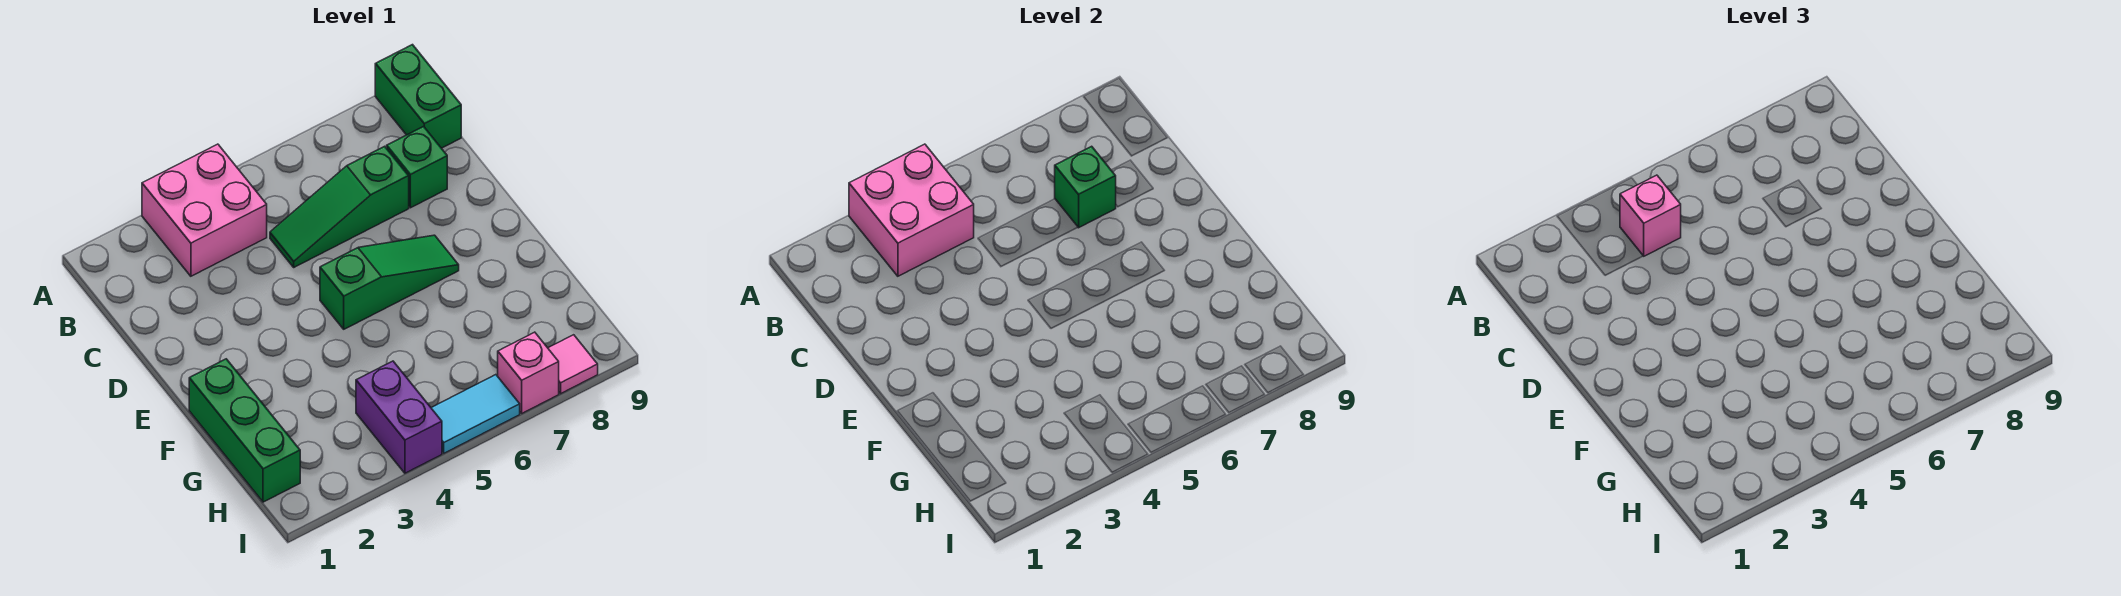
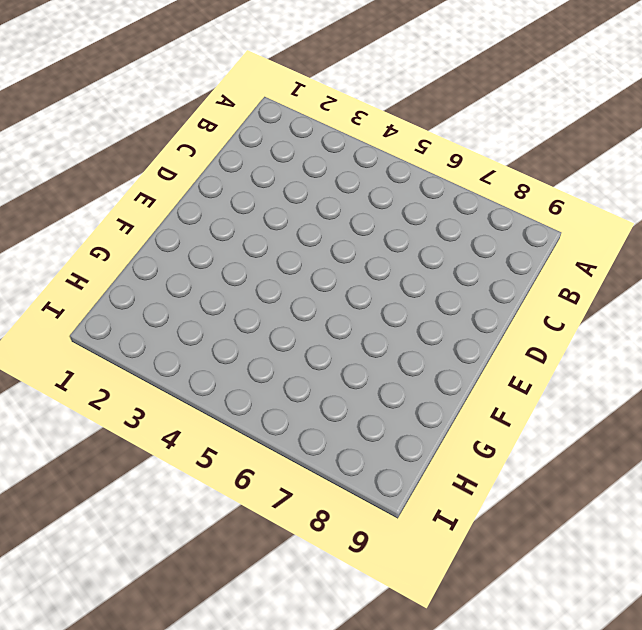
none -> pink 2x2 brick [142,144,267,276]
none -> green 1x2 brick [375,45,461,148]
none -> green 1x3 slope [270,146,409,267]

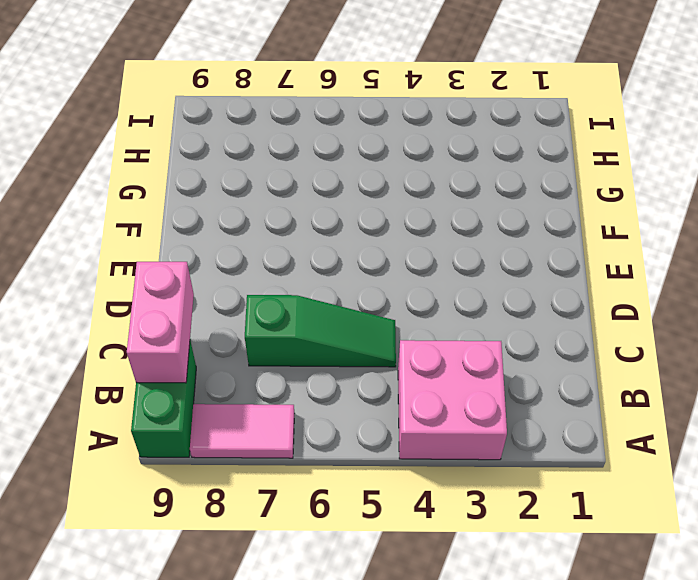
pink 1x2 tile [190,404,294,458] -> none
pink 1x2 brick [127,262,194,383] -> none
none -> green 1x1 brick [387,127,447,208]
none -> green 1x3 slope [320,235,459,329]
none -> green 1x3 brick [189,359,300,502]

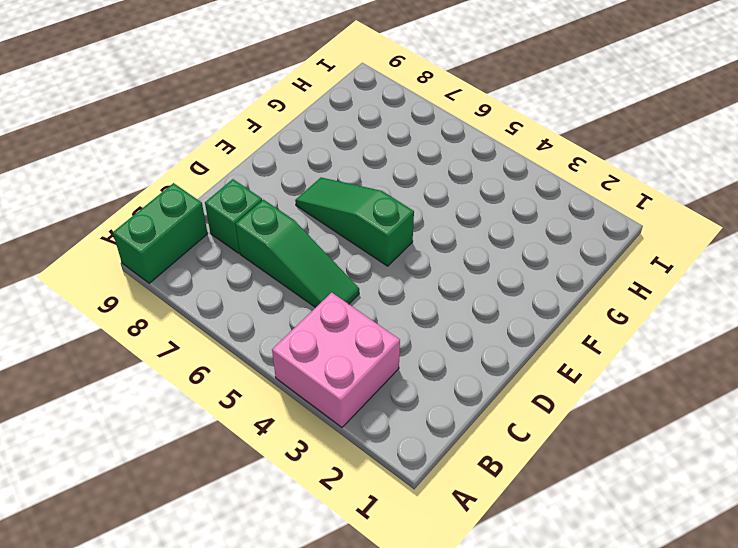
none -> green 1x3 brick [189,359,300,502]
none -> purple 1x2 brick [356,361,442,473]
none -> cyan 1x2 tile [431,375,520,453]

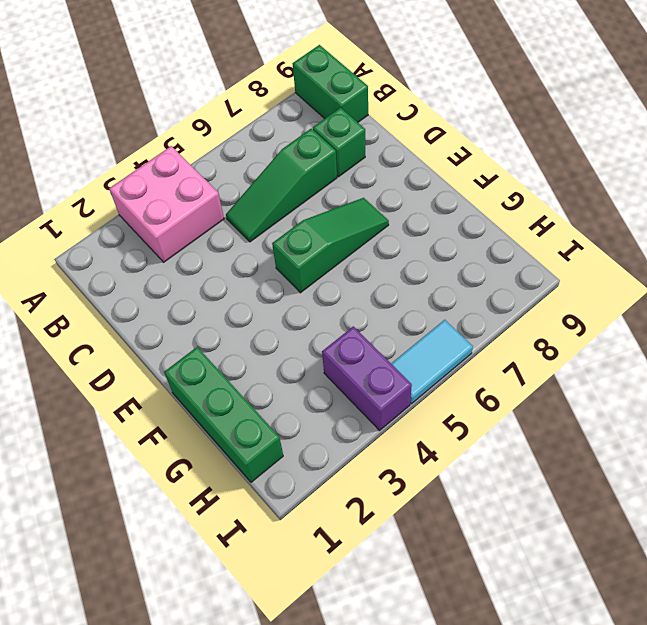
none -> pink 1x1 brick [498,332,559,413]
none -> pink 1x1 tile [548,335,598,394]
none -> pink 2x2 brick [849,144,974,276]

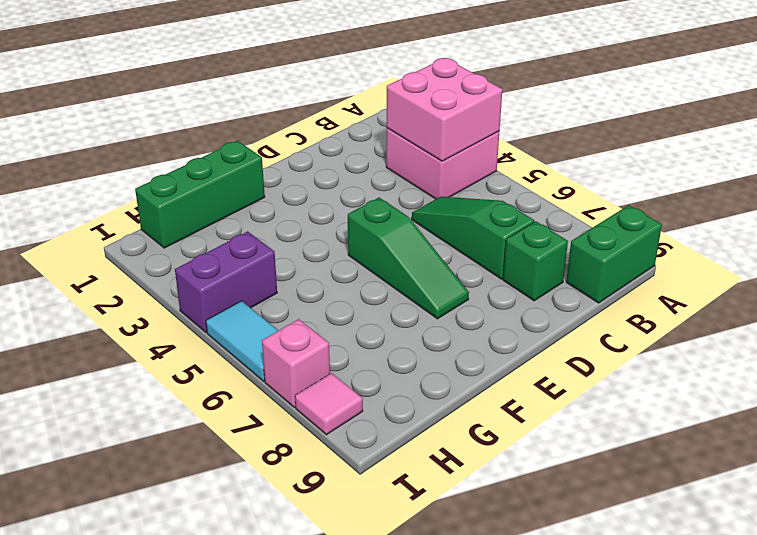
none -> green 1x1 brick [1055,146,1116,228]
none -> pink 1x1 brick [1620,175,1681,256]

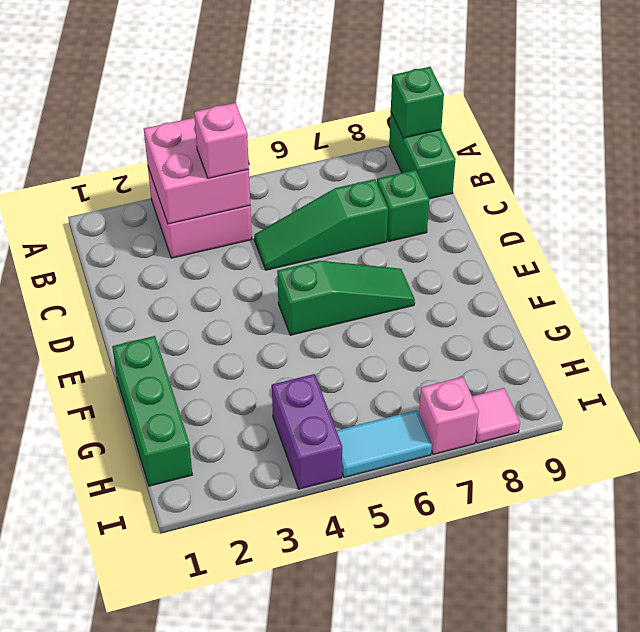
green 1x1 brick [391,67,444,138] -> green 1x1 brick moved to [1055,146,1116,228]

